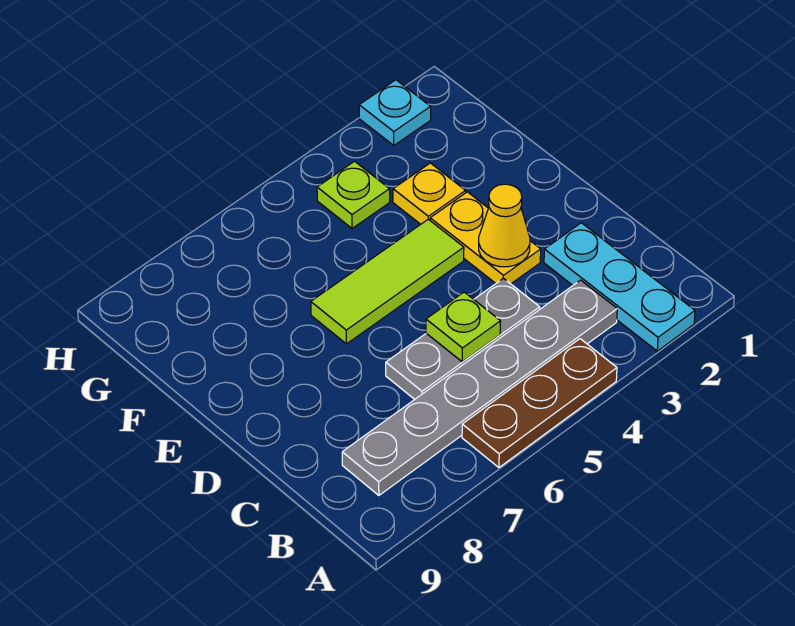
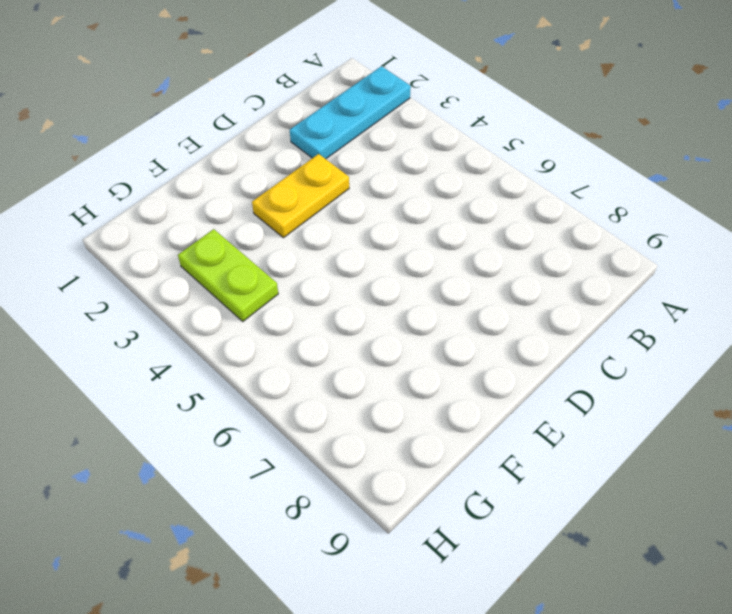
lime 1x2 plate [178,229,278,321] -> lime 1x1 plate [317,161,390,228]
none -> brown 1x3 plate [462,339,617,467]
none -> grey 1x6 plate [342,280,617,495]

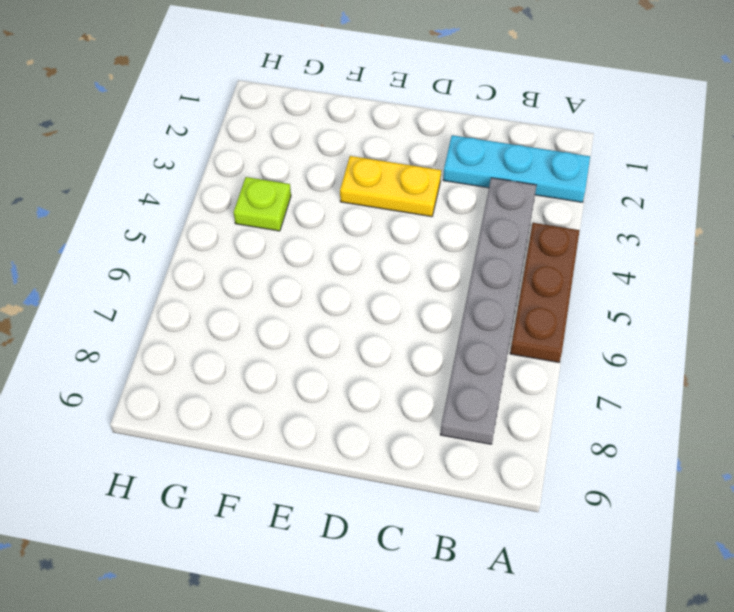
none -> grey 1x3 plate [386,278,540,399]
none -> lime 1x3 tile [311,219,464,344]

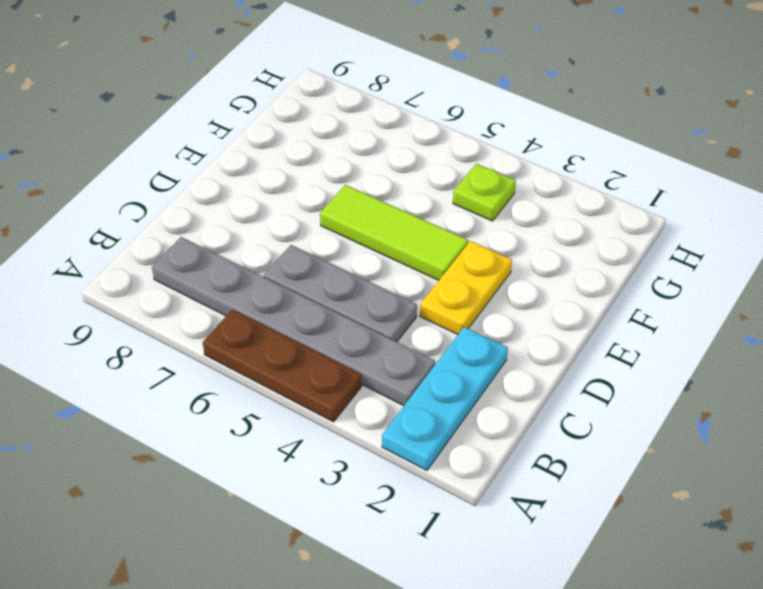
none -> yellow 1x1 plate [393,163,466,224]
none -> cyan 1x1 plate [359,80,431,145]

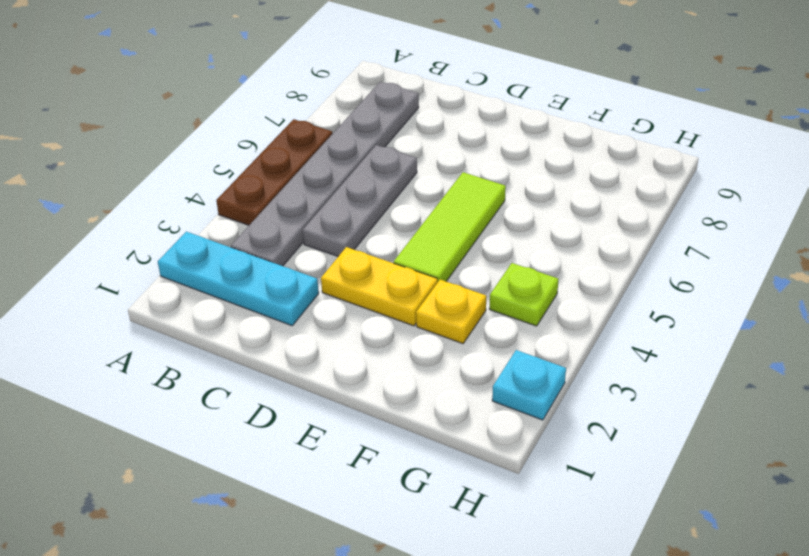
none -> lime 1x1 plate [426,292,501,362]
none -> yellow 1x1 cone [479,184,530,267]

